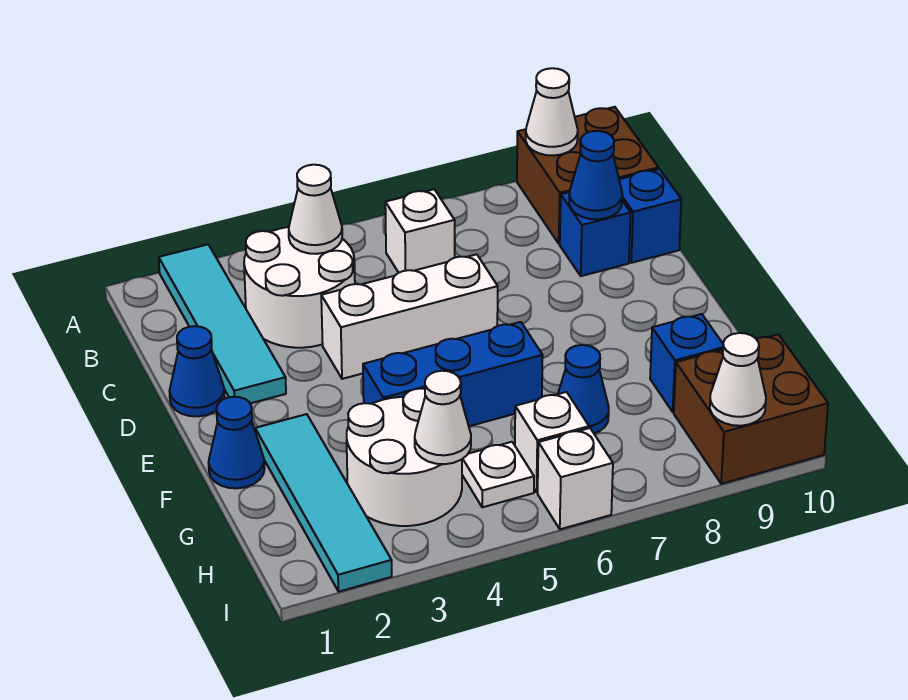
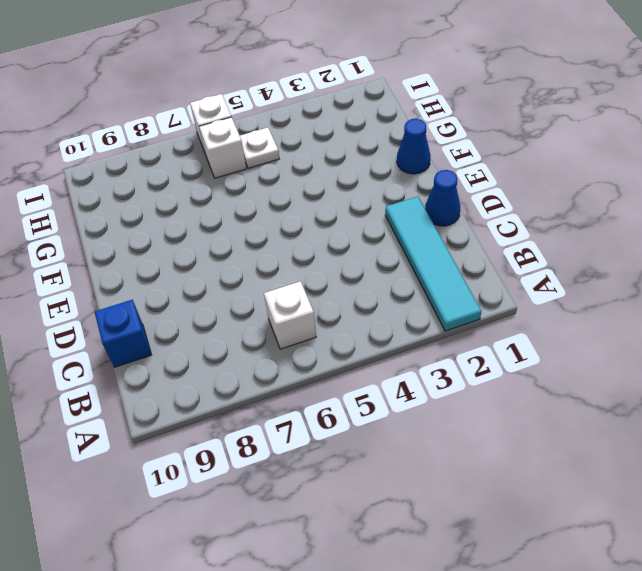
none -> brown 2x2 brick [517,107,658,244]
none -> white 2x2 round brick [244,227,355,348]
none -> blue 1x1 brick [560,192,631,276]

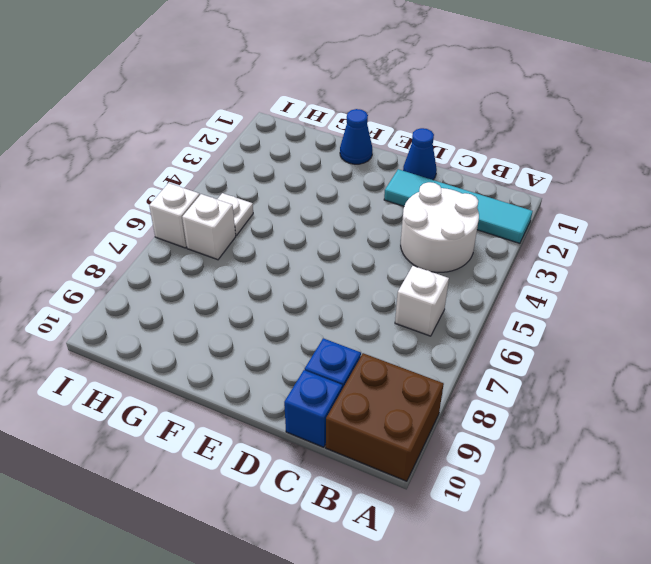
none -> white 1x3 brick [321,254,498,379]
none -> cyan 1x4 tile [255,414,392,592]
none -> blue 1x3 brick [363,322,543,426]

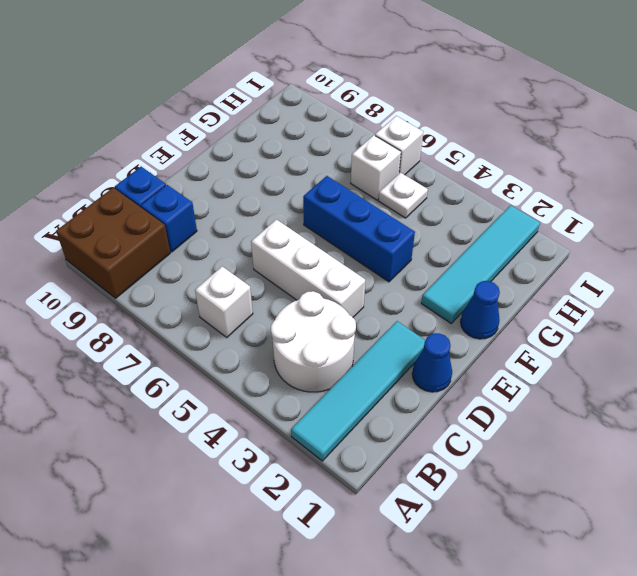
none -> white 2x2 round brick [347,388,462,526]
none -> blue 1x1 cone [558,345,609,433]
none -> blue 1x1 brick [650,314,723,412]

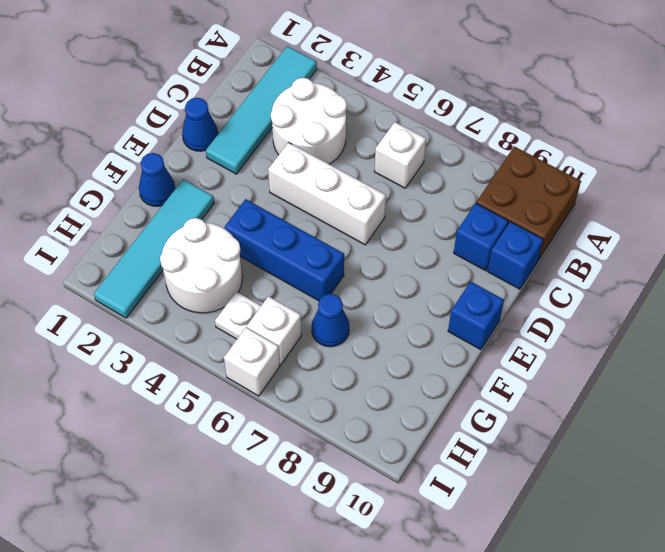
blue 1x1 brick [448,281,504,350] -> blue 1x1 brick moved to [650,314,723,412]
none -> brown 2x2 brick [674,334,828,484]
none -> white 1x1 cone [526,68,578,156]
none -> white 1x1 cone [289,165,342,254]

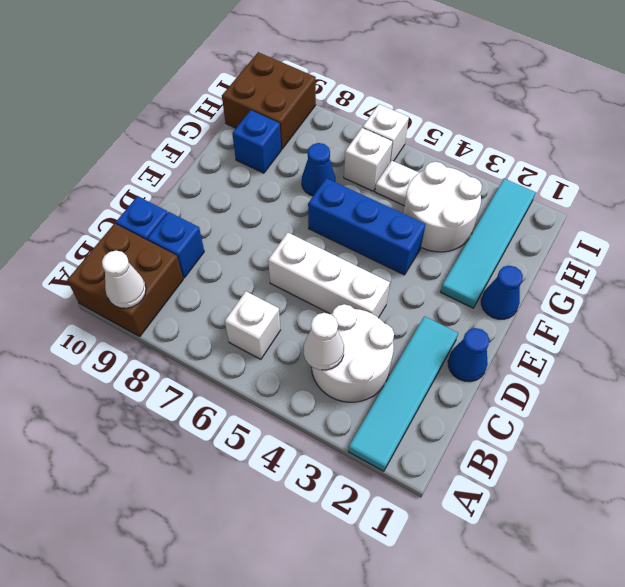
none -> blue 1x1 cone [569,131,622,219]
none -> white 1x1 cone [415,371,471,464]
none -> white 1x1 cone [710,333,766,426]

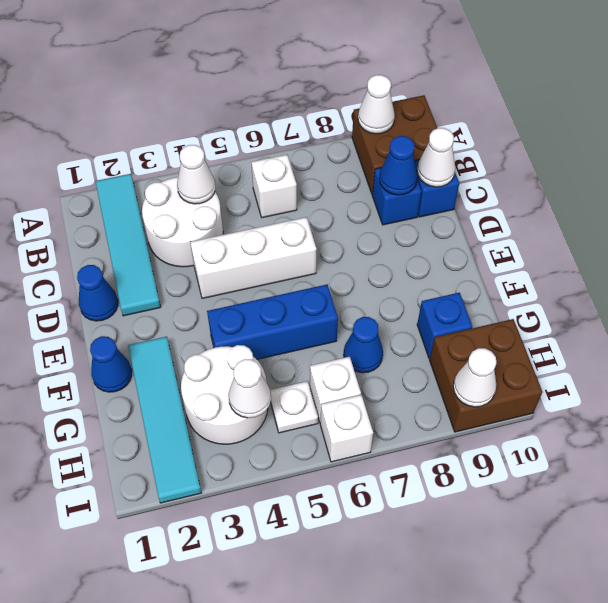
white 1x1 cone [417,128,455,187] -> none

